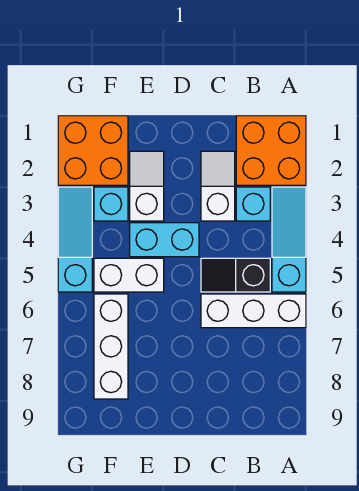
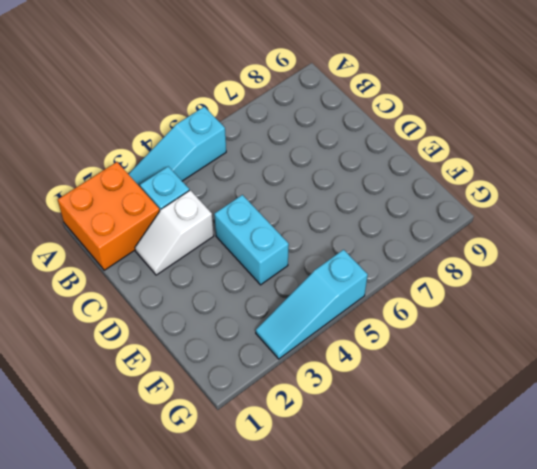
none -> white 1x3 brick [201,294,306,328]
none -> black 1x2 slope [201,258,270,292]
none -> white 1x2 slope [130,151,164,221]

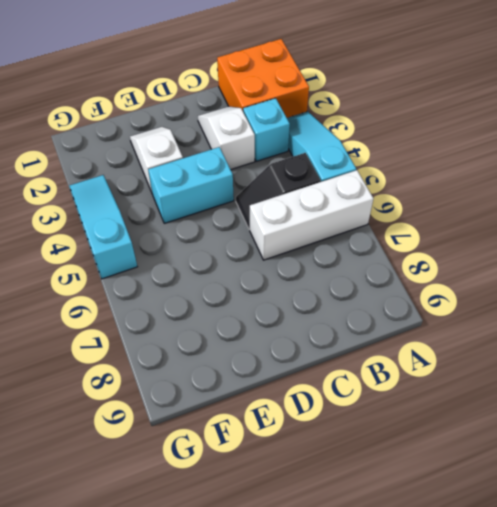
none -> white 1x2 brick [94,258,164,292]
none -> orange 2x2 brick [58,116,128,185]
none -> cyan 1x1 brick [94,187,128,221]

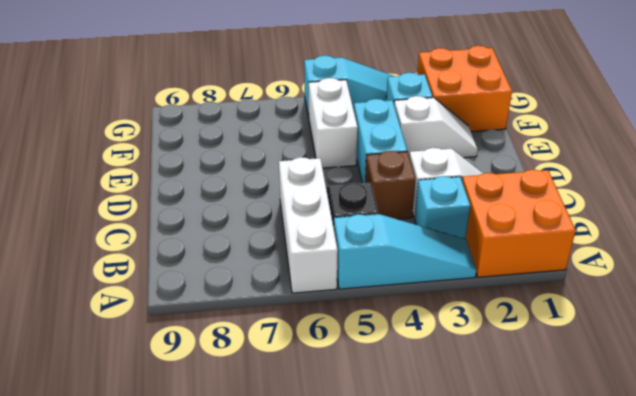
brown 1x1 brick [365,151,416,219] -> none
none -> white 1x3 brick [94,294,128,399]

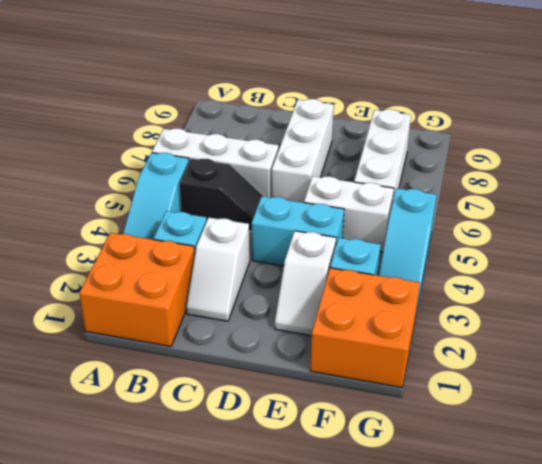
white 1x3 brick [272,99,334,203] -> none

